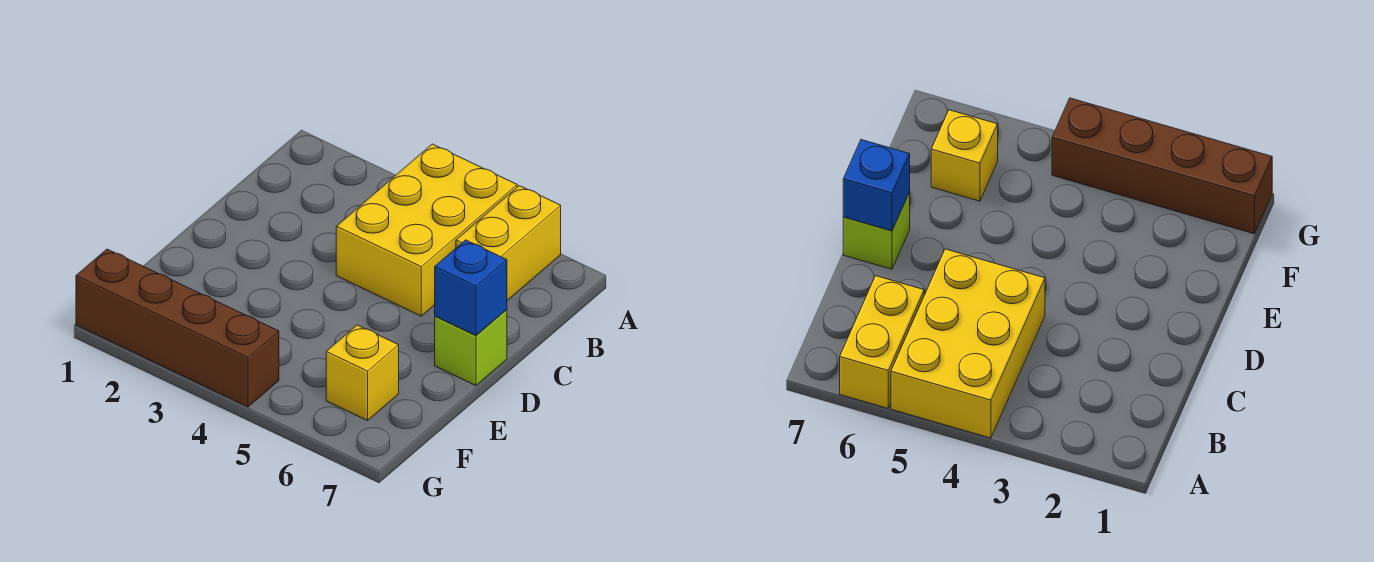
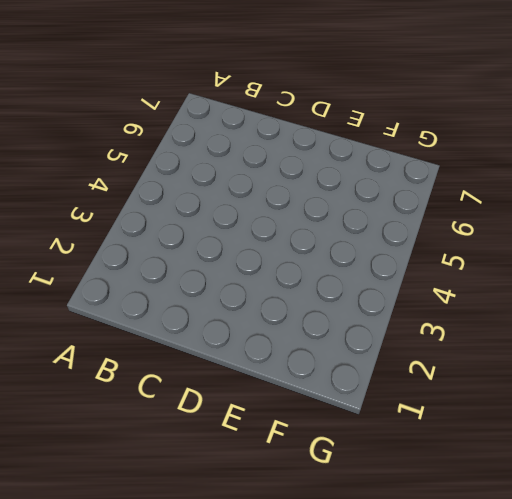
none -> yellow 2x3 brick [336,144,517,316]
none -> yellow 1x2 brick [456,186,561,301]

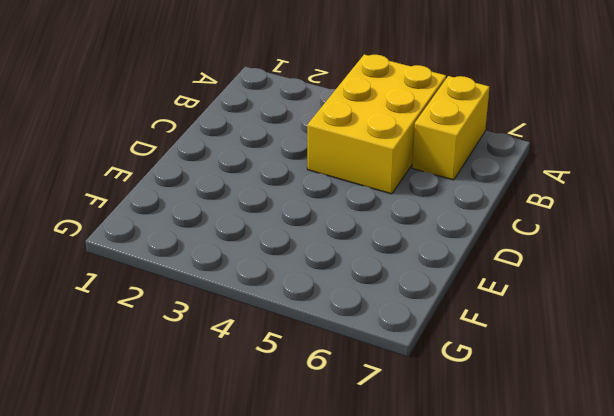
none -> lime 1x1 brick [435,310,507,385]
none -> yellow 1x1 brick [326,325,399,421]

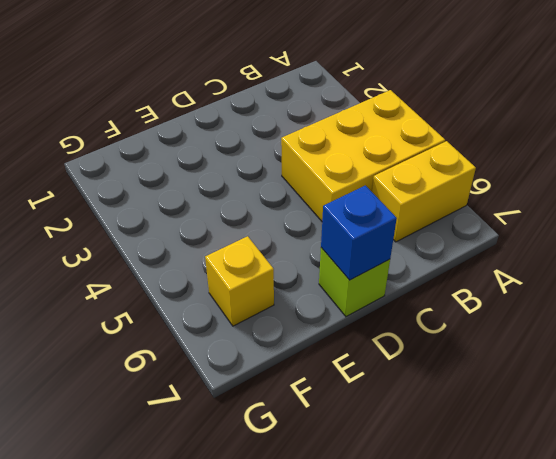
none -> brown 1x4 brick [76,249,279,407]

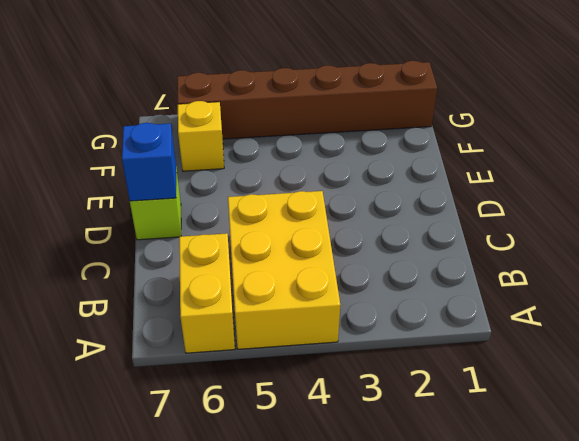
brown 1x6 brick [177,61,437,139] -> brown 1x4 brick [76,249,279,407]

